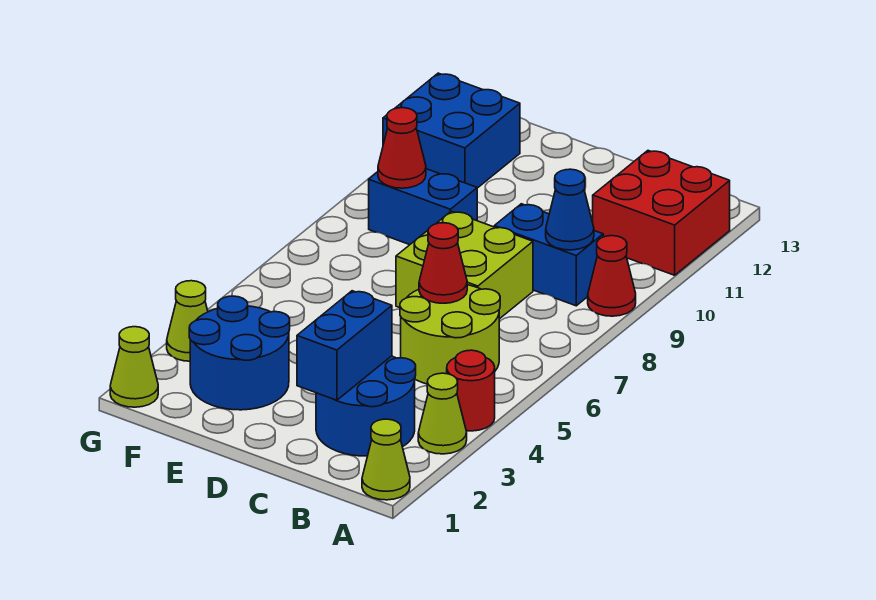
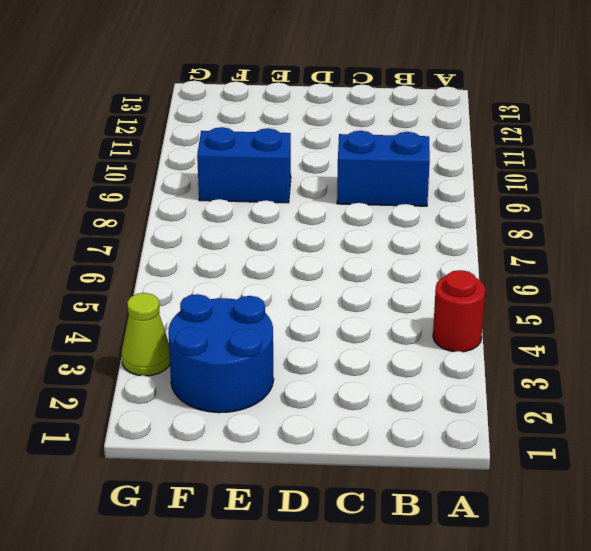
none -> lime 1x1 cone [362,419,410,500]
none -> lime 1x1 cone [418,373,467,454]
none -> red 1x1 cone [588,236,636,316]

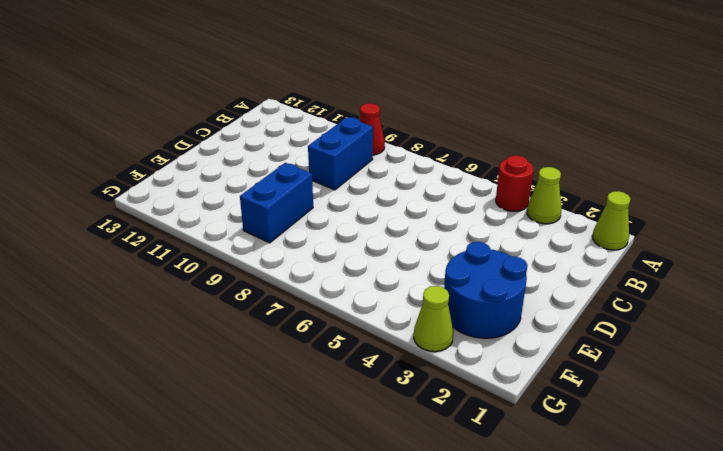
none -> red 2x2 brick [593,151,730,275]
none -> blue 2x2 round brick [316,356,416,456]
none -> lime 2x2 round brick [400,285,500,384]

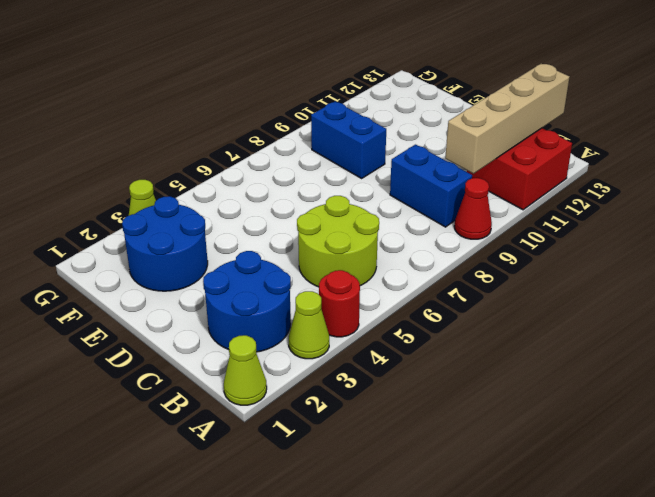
tan 1x4 brick [445,64,569,174] -> none
none -> lime 2x2 brick [396,211,533,319]
none -> blue 2x2 brick [383,73,520,188]
none -> lime 1x1 cone [110,327,158,407]

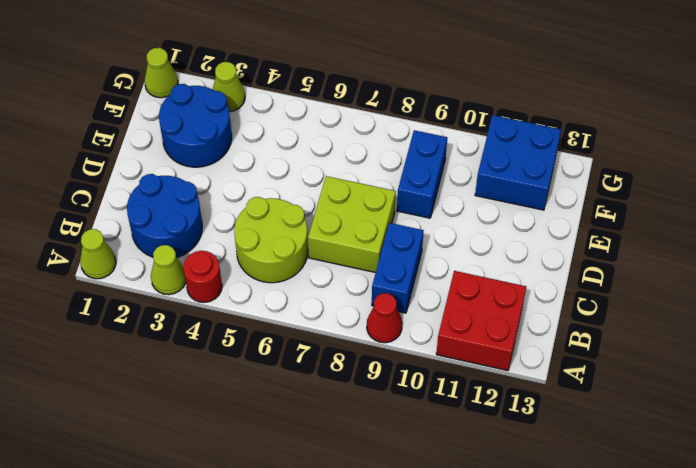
none -> blue 1x1 cone [546,169,594,250]
none -> blue 1x2 brick [297,291,392,400]
none -> red 1x1 cone [419,223,467,303]

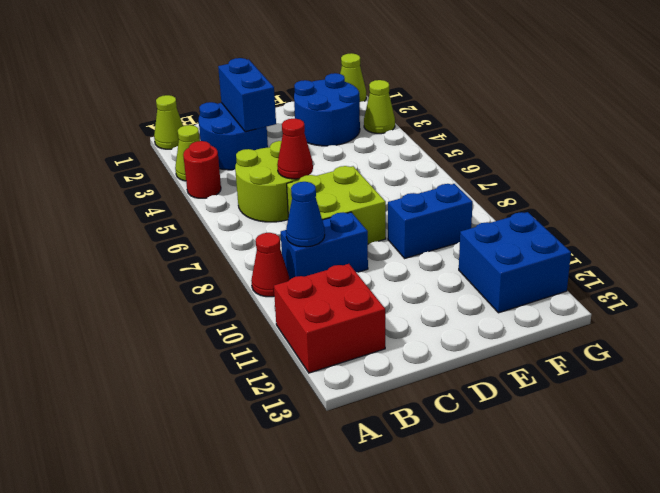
none -> red 1x1 cone [378,108,426,188]

